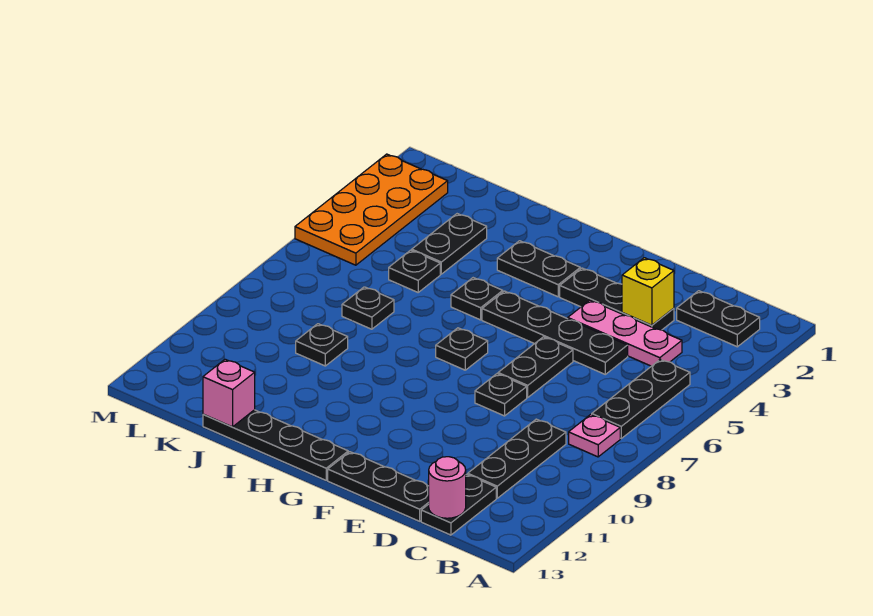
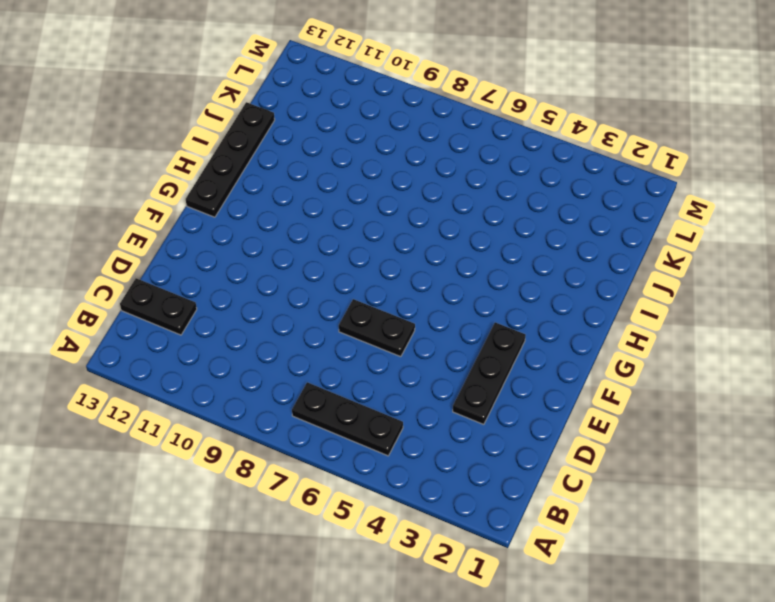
none -> black 1x2 plate [677,291,760,347]
none -> pink 1x1 plate [569,415,620,457]
none -> pink 1x3 plate [568,300,682,366]

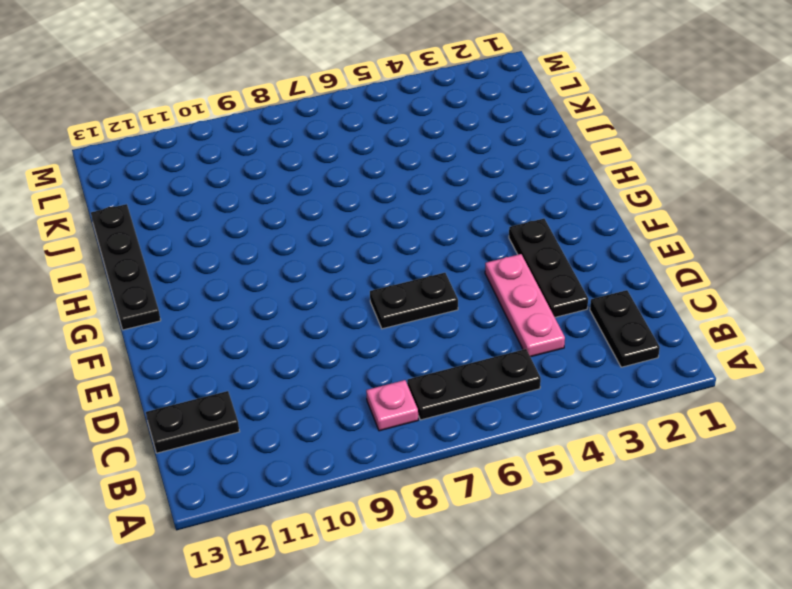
none -> black 1x3 plate [468,419,566,498]
none -> black 1x4 plate [482,291,628,374]
none -> black 1x3 plate [328,452,429,521]

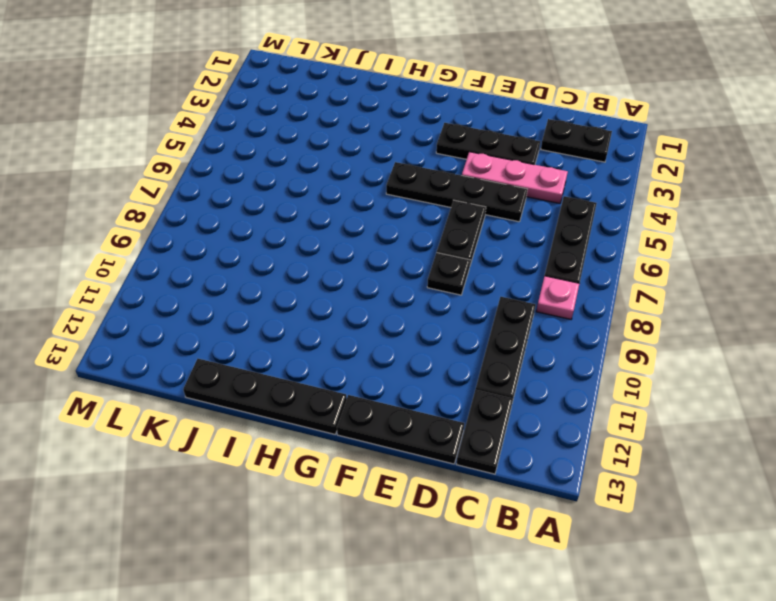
none -> black 1x2 plate [497,241,580,297]
none -> black 1x1 plate [436,328,488,370]
none -> black 1x1 plate [451,278,503,320]

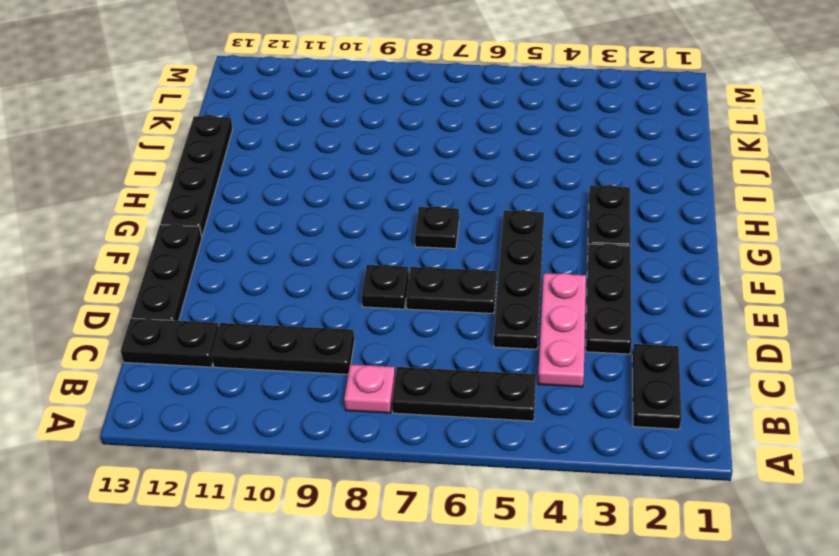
none -> black 1x1 plate [451,278,503,320]
none -> black 1x2 plate [412,214,487,274]
none -> black 1x1 plate [389,250,440,292]

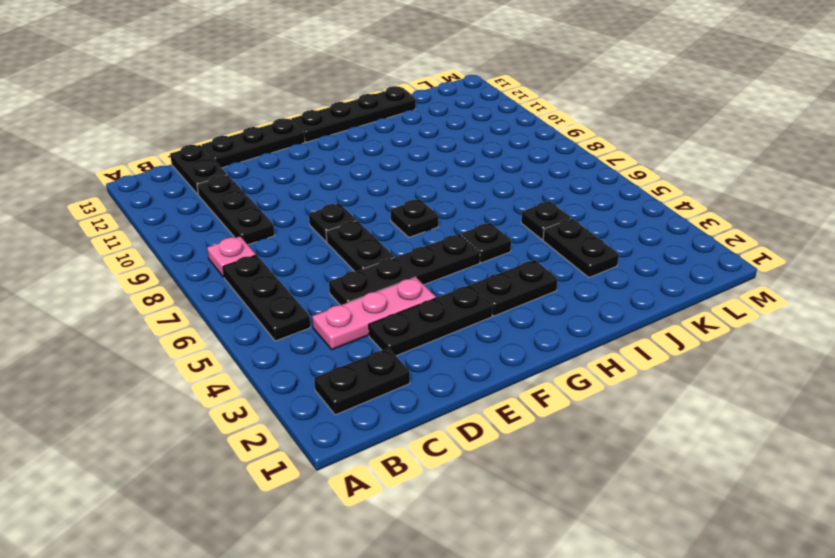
none -> black 1x1 plate [342,287,394,329]
none -> black 1x1 plate [296,324,348,366]
none -> orange 2x4 plate [295,154,448,265]

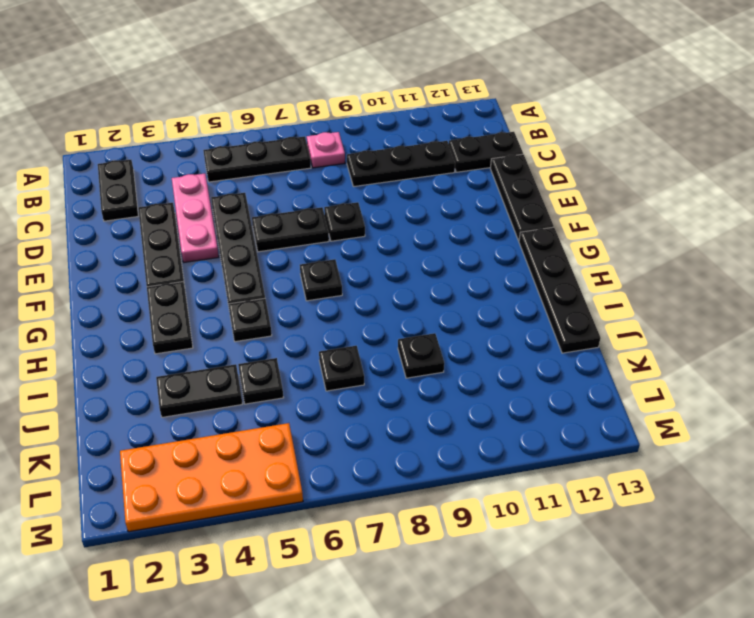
none -> pink 1x1 round brick [429,457,466,518]
none -> yellow 1x1 brick [622,258,674,325]
none -> pink 1x1 brick [203,359,255,427]

